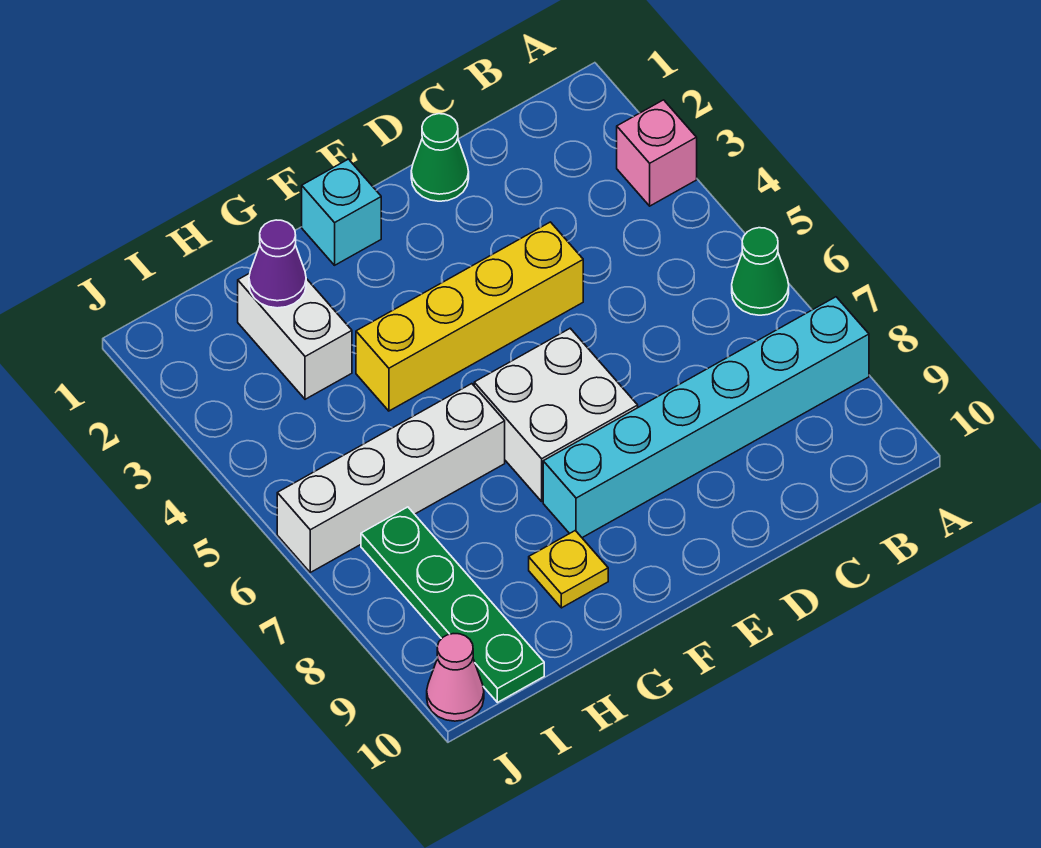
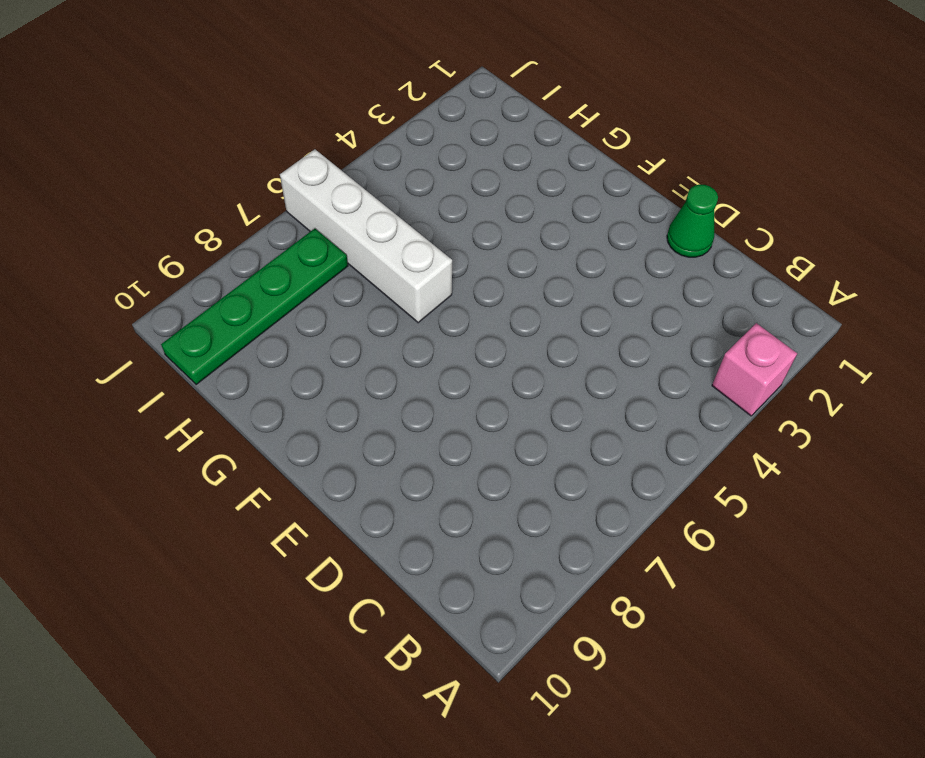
none -> green 1x1 cone [732,228,789,315]
none -> cyan 1x6 brick [543,297,869,538]
none -> yellow 1x4 brick [356,222,583,411]

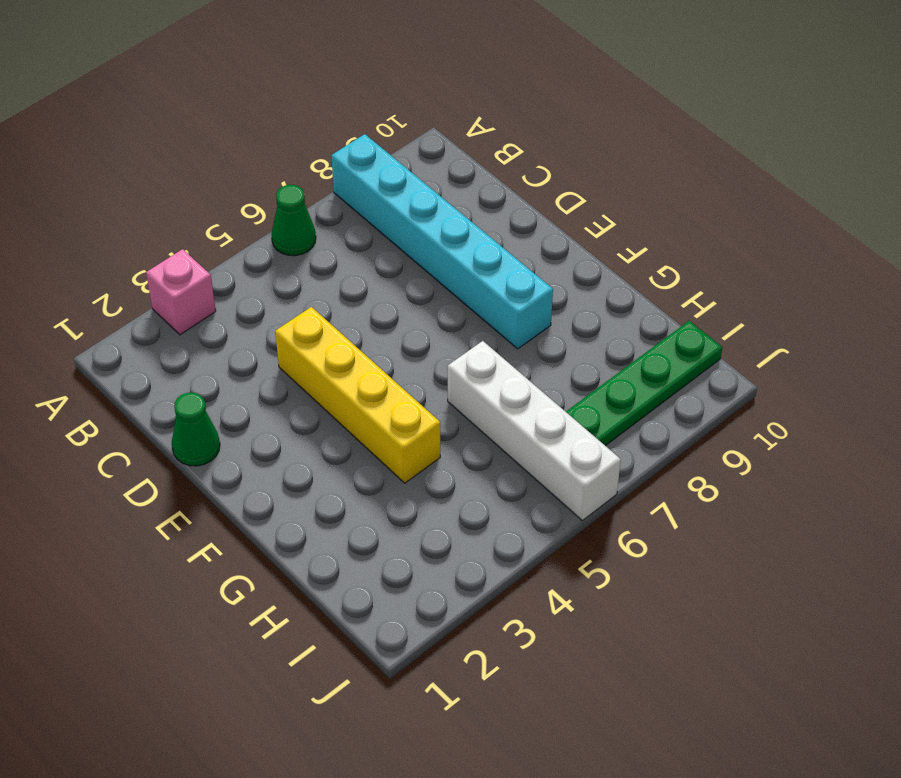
none -> white 2x2 brick [474,328,638,501]
none -> cyan 1x1 brick [302,159,381,265]
none -> yellow 1x1 plate [529,531,608,608]

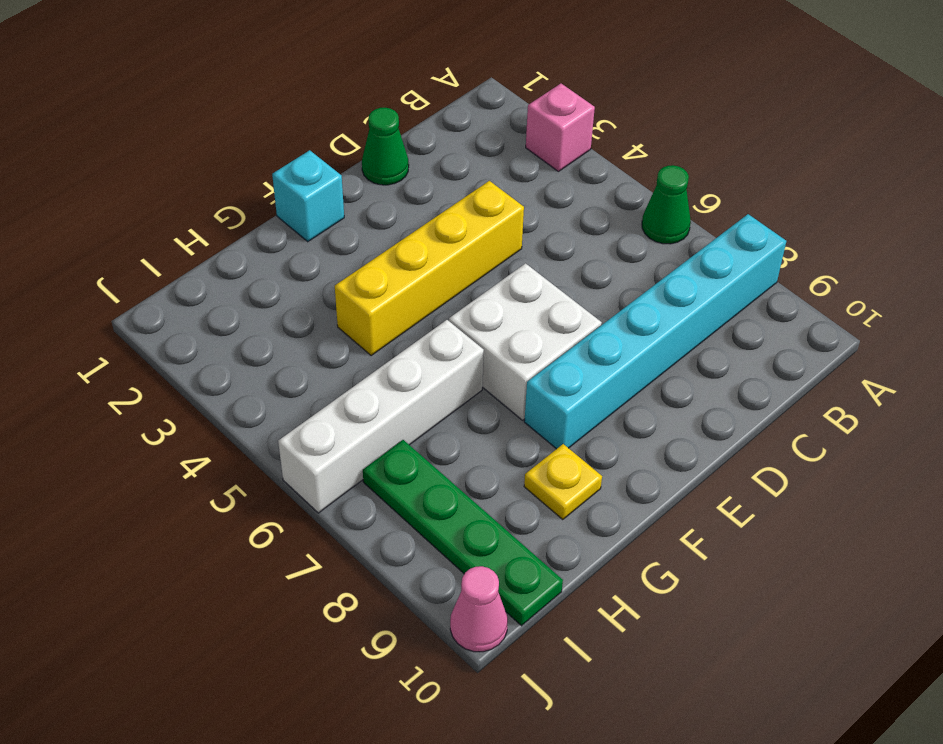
none -> white 1x2 brick [238,273,352,399]
none -> purple 1x1 cone [249,220,306,308]

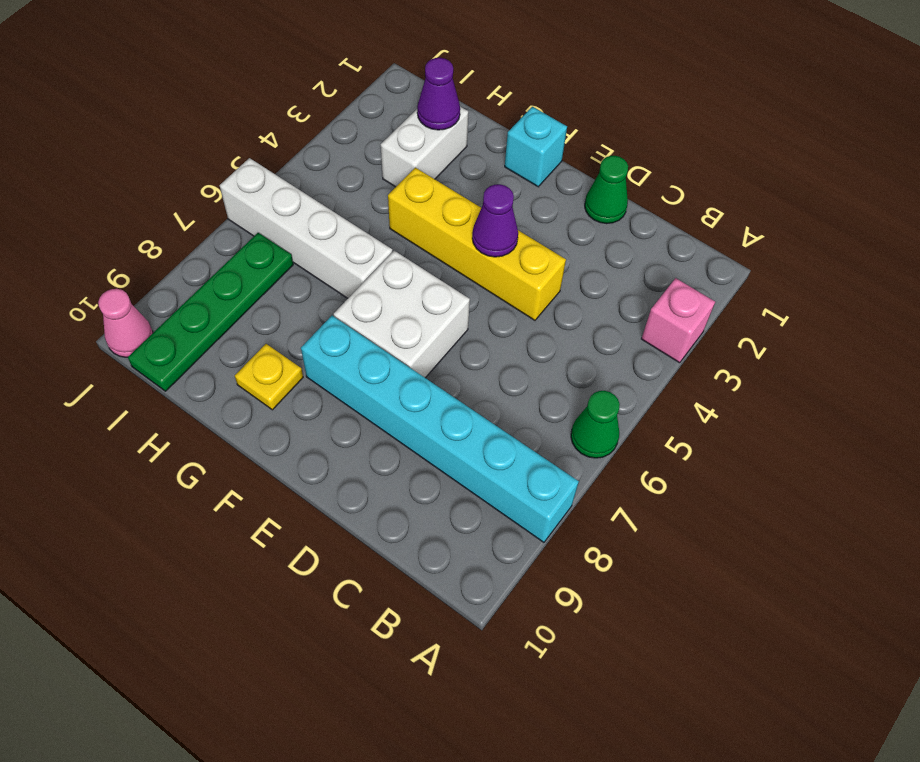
purple 1x1 cone [472,184,518,257] -> none

